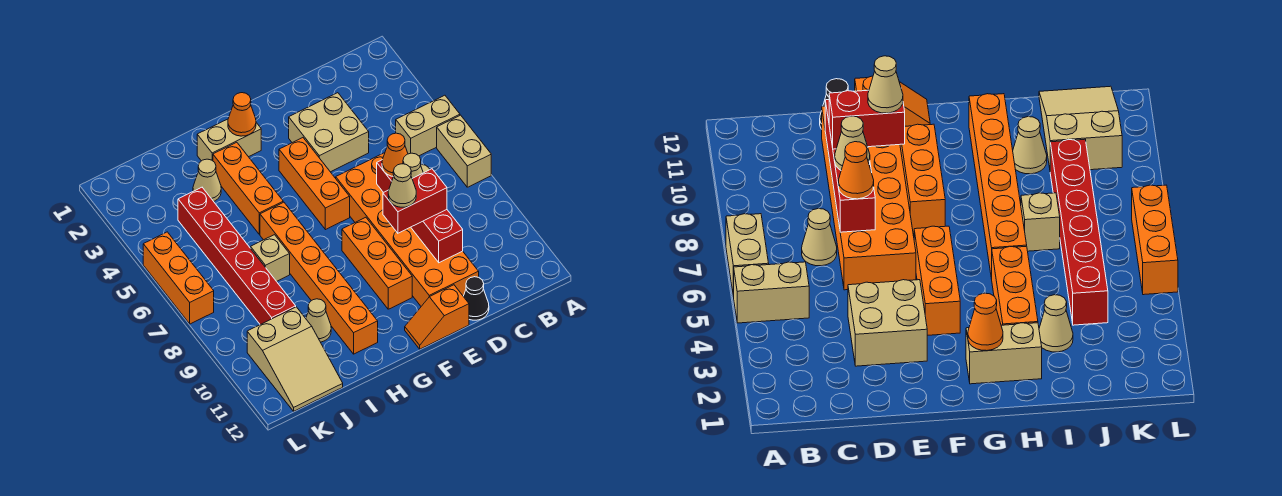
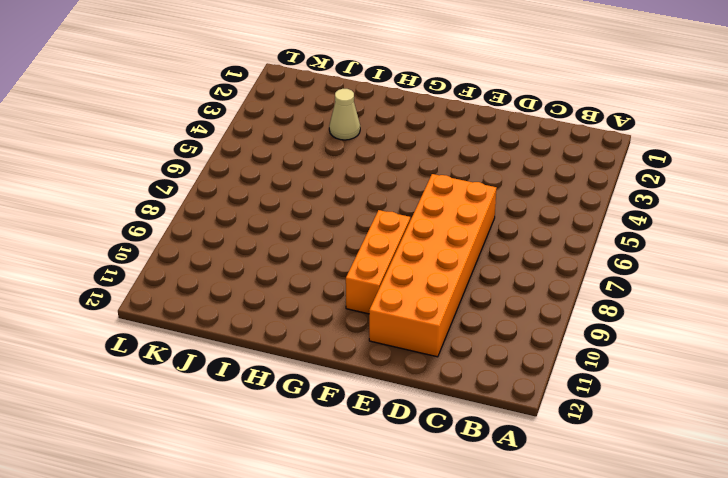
none -> tan 1x2 brick [396,95,460,156]
none -> tan 1x2 brick [437,115,491,187]
none -> tan 1x1 cone [802,209,837,266]

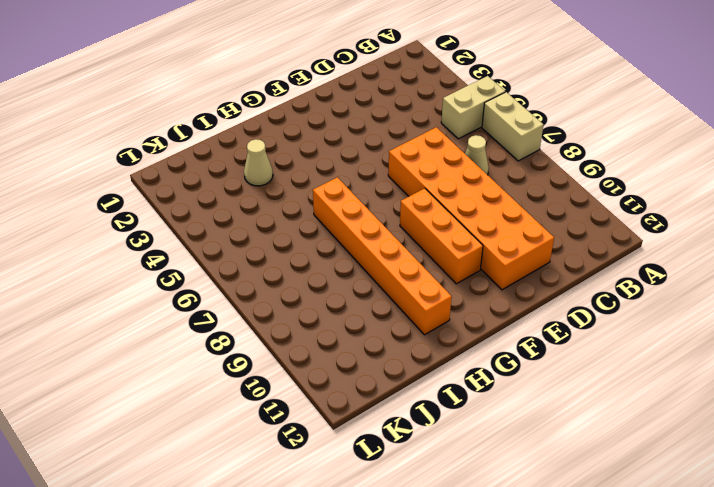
none -> tan 2x2 brick [289,93,369,172]
none -> black 1x1 cone [463,277,489,320]
none -> orange 1x2 slope [405,285,469,349]

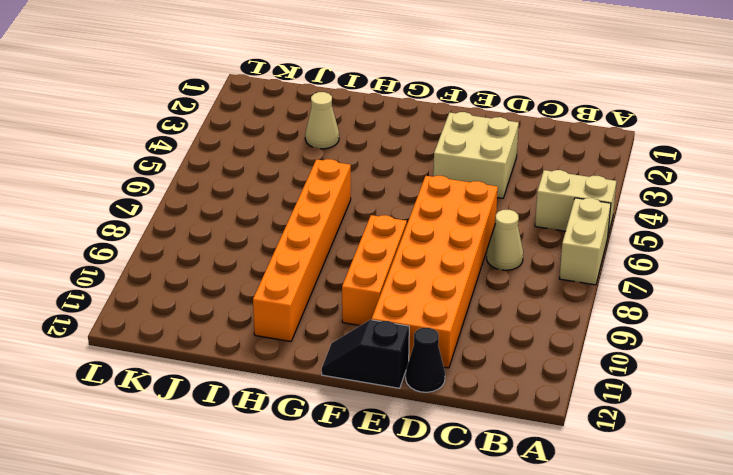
black 1x2 slope [322,320,409,388] -> orange 1x2 slope [405,285,469,349]
none -> orange 1x3 brick [279,138,350,230]
none -> tan 1x2 brick [197,119,261,161]
none -> orange 1x3 brick [213,142,283,234]

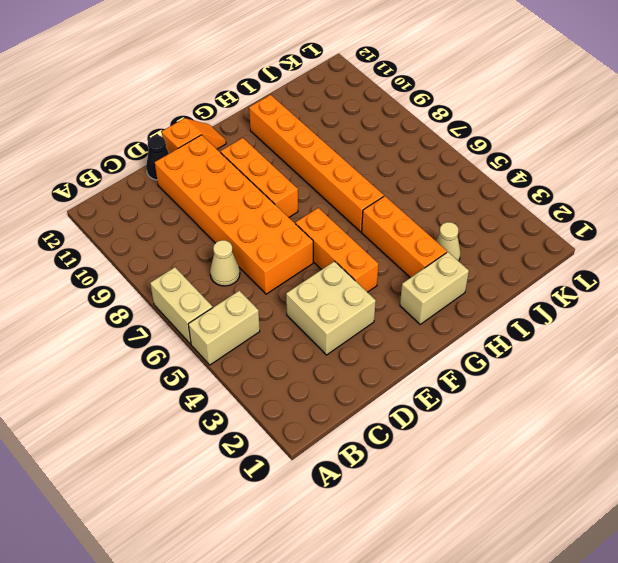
none -> tan 1x1 brick [251,235,290,281]
none -> tan 1x1 cone [306,299,331,342]
none -> red 1x6 brick [178,187,296,325]

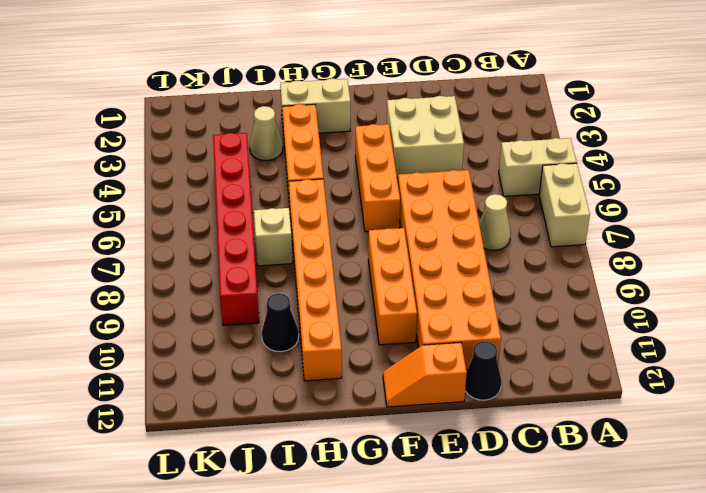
black 1x1 cone [262,293,299,352] -> tan 1x1 cone [306,299,331,342]
none -> tan 2x3 slope [247,307,343,411]
none -> orange 1x3 brick [143,232,214,324]
none -> red 1x4 brick [377,160,463,263]

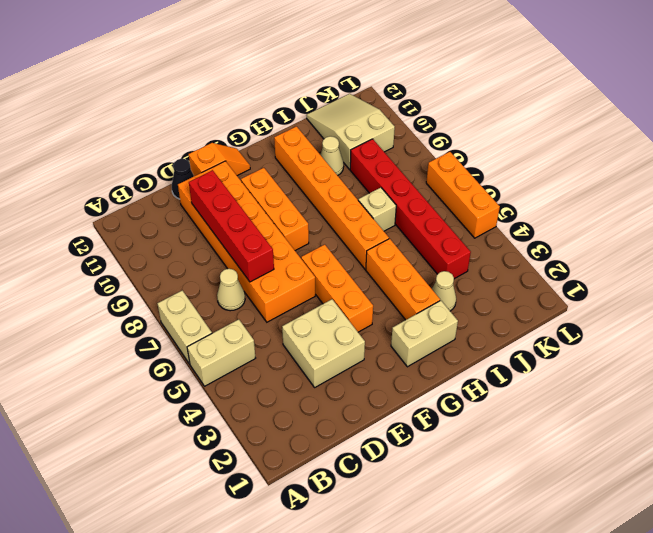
none -> orange 1x1 cone [228,93,256,136]
none -> orange 1x1 cone [382,133,408,176]
none -> tan 1x1 cone [403,153,423,178]

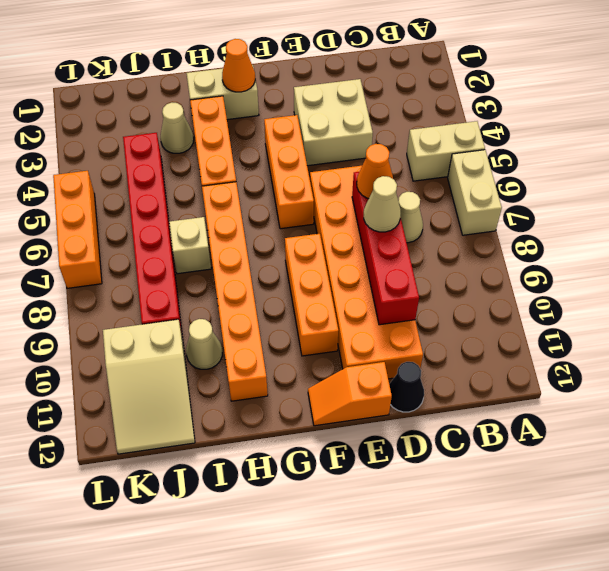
none -> red 1x2 brick [383,169,447,233]
none -> tan 1x1 cone [388,164,416,207]

